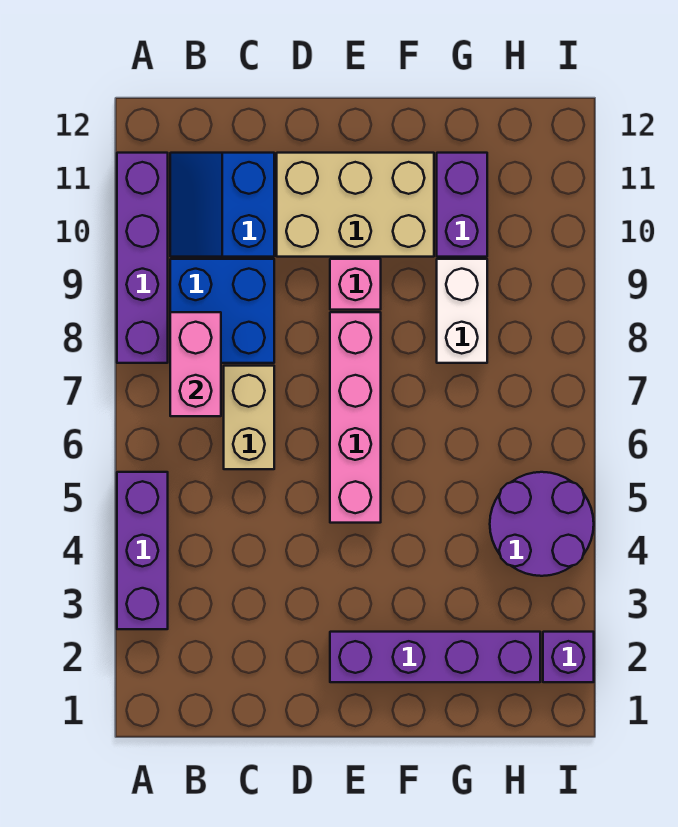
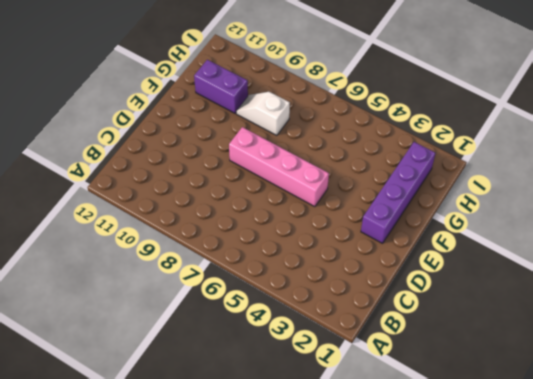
white 1x2 slope [236,92,290,136] -> white 1x2 brick [437,259,487,363]
none -> purple 1x3 brick [117,472,168,629]
none -> purple 1x4 brick [117,153,168,363]
none -> blue 2x2 brick [170,259,274,363]

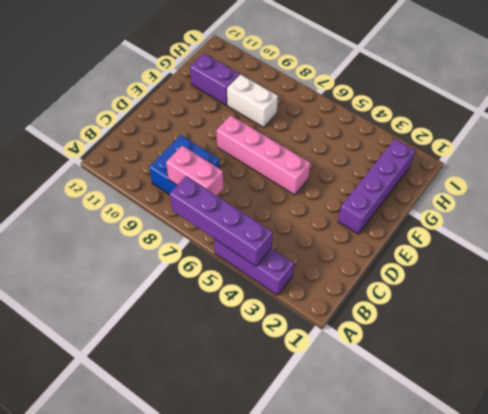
purple 1x4 brick [170,176,273,266] -> purple 1x4 brick moved to [117,153,168,363]
none -> blue 2x2 slope [170,153,274,257]
none -> tan 1x2 brick [224,366,274,469]
none -> tan 2x3 brick [277,153,434,257]

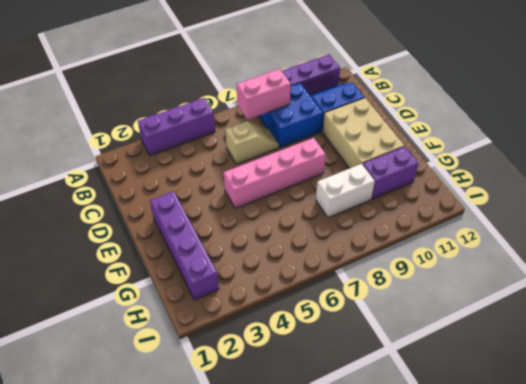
tan 1x2 slope [226,121,279,164] -> tan 1x2 brick [224,366,274,469]
none -> pink 1x1 brick [330,259,381,310]
none -> purple 2x2 round brick [490,472,594,576]
none -> purple 1x1 brick [543,632,594,682]

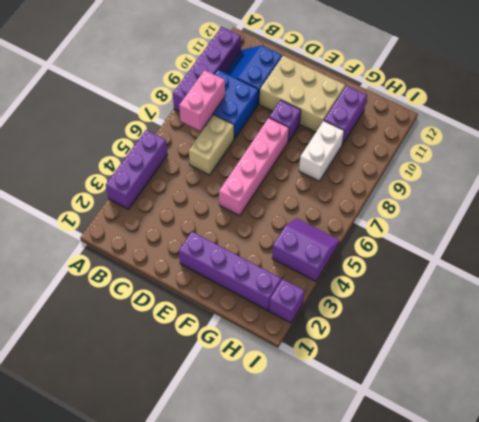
purple 1x1 brick [269,100,301,142] -> pink 1x1 brick [330,259,381,310]
purple 2x2 slope [272,218,340,281] -> purple 2x2 round brick [490,472,594,576]

